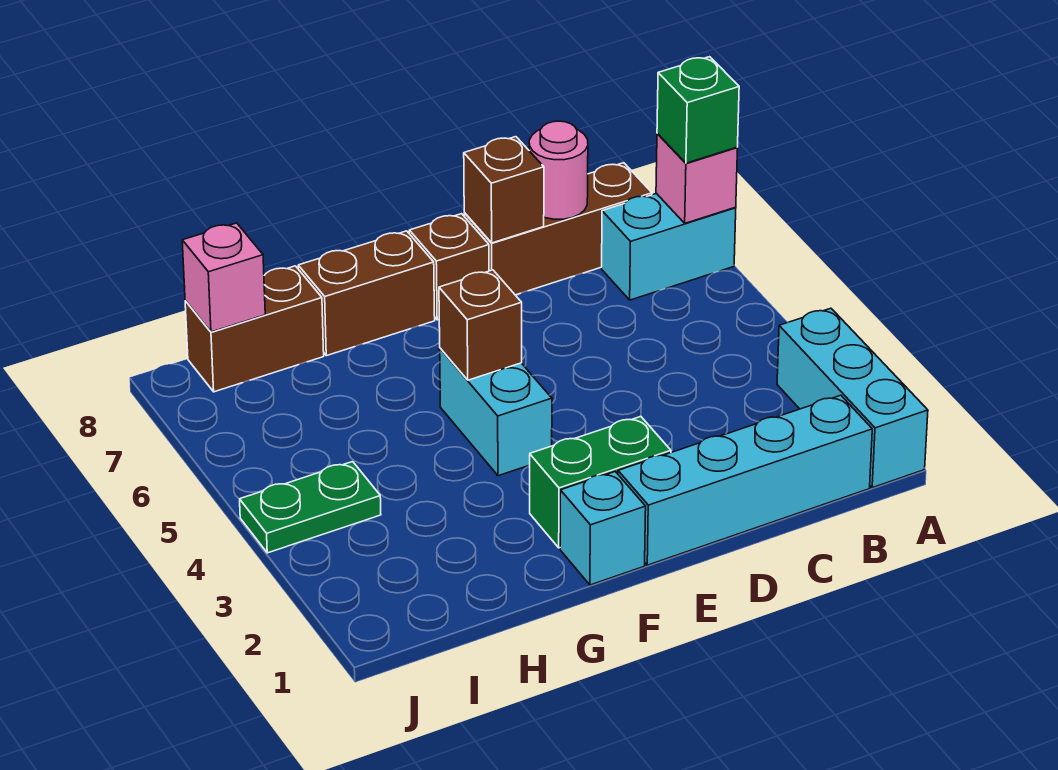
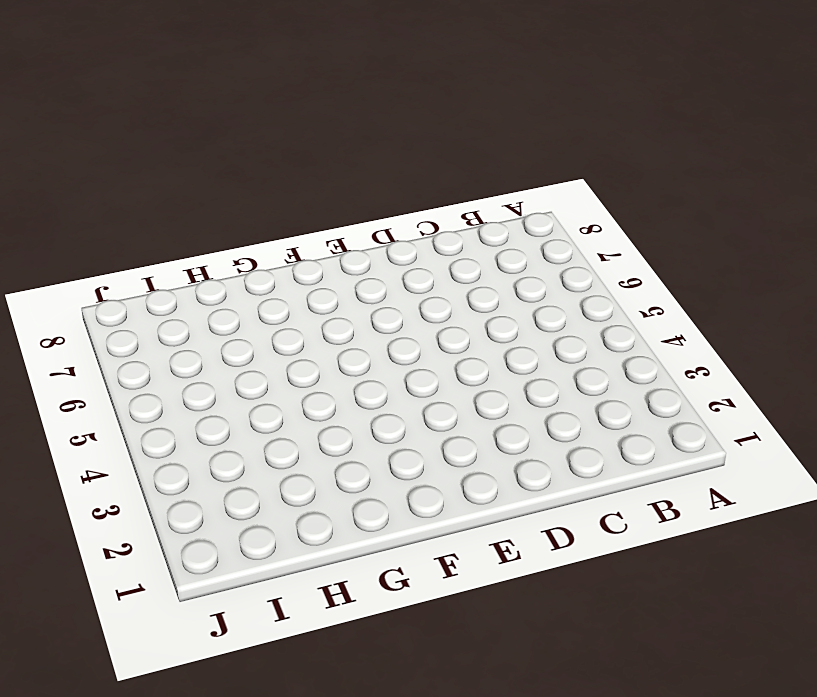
none -> cyan 1x3 brick [777,308,928,488]
none -> cyan 1x2 brick [602,193,736,300]
none -> cyan 1x4 brick [618,395,872,565]

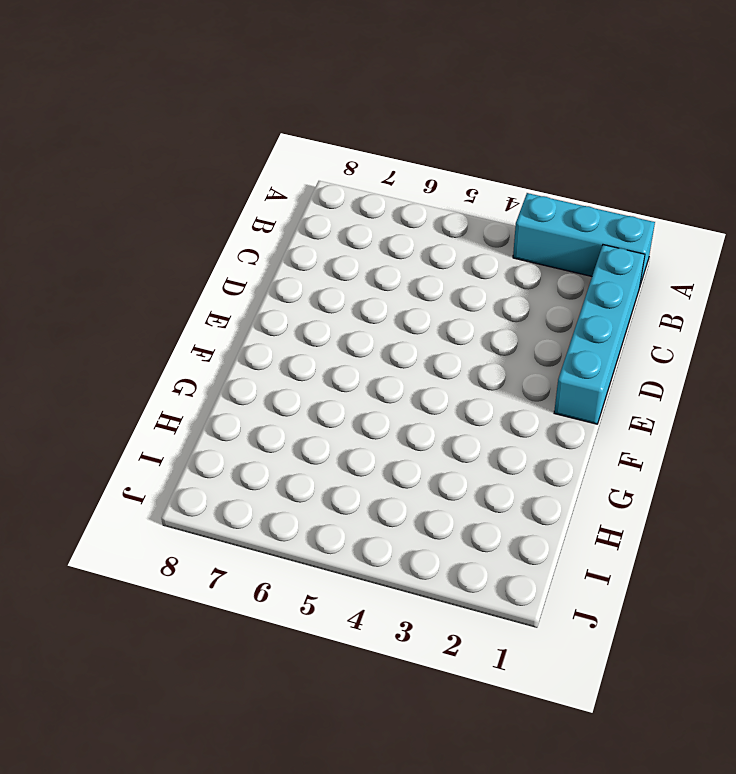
none -> cyan 1x2 brick [602,193,736,300]
none -> brown 1x3 brick [464,163,652,295]
none -> green 1x2 brick [530,416,671,548]

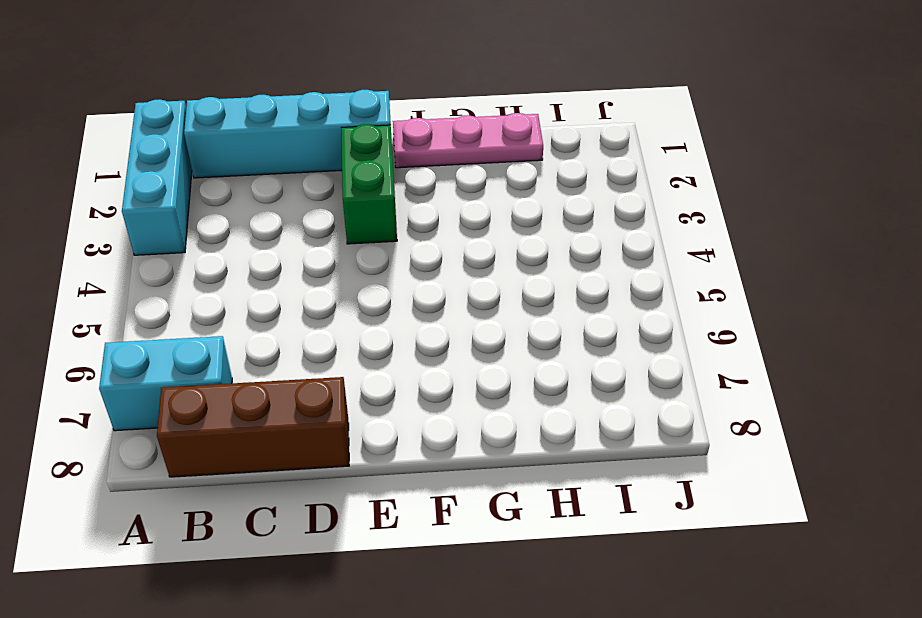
green 1x2 brick [341,124,397,244] -> green 1x2 brick turned to [530,416,671,548]
pink 1x3 plate [393,113,543,168] -> cyan 1x1 brick [560,472,646,585]
none -> brown 1x1 brick [409,214,489,320]
none -> cyan 1x2 brick [440,348,552,476]
none -> brown 1x2 brick [298,231,435,356]

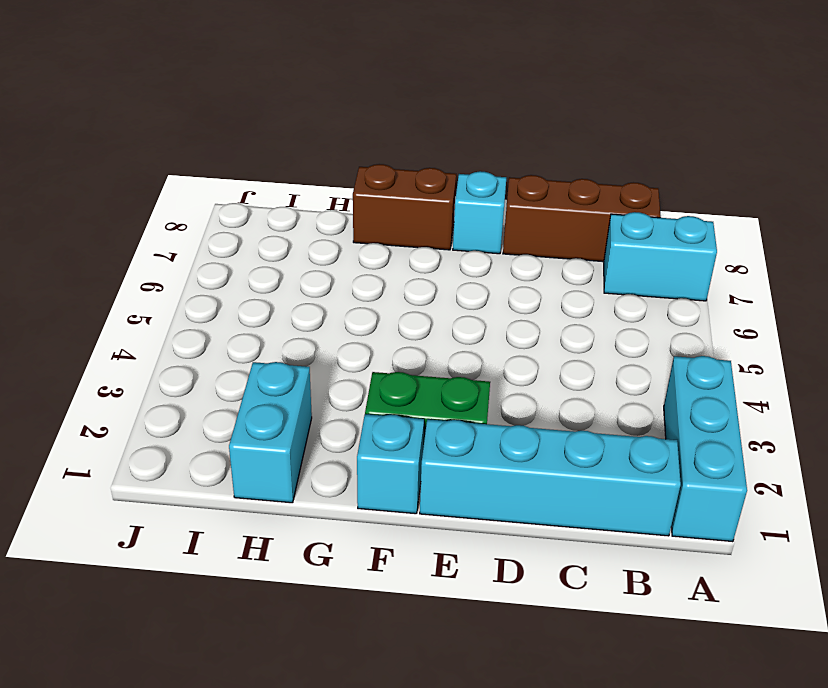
cyan 1x1 brick [453,171,506,254] -> brown 1x1 brick [409,214,489,320]
cyan 1x2 brick [229,362,312,503] -> cyan 1x2 brick moved to [440,348,552,476]
none -> brown 1x2 brick [185,266,324,392]
none -> green 1x2 plate [240,462,381,553]
none -> pink 1x1 brick [656,133,737,223]

